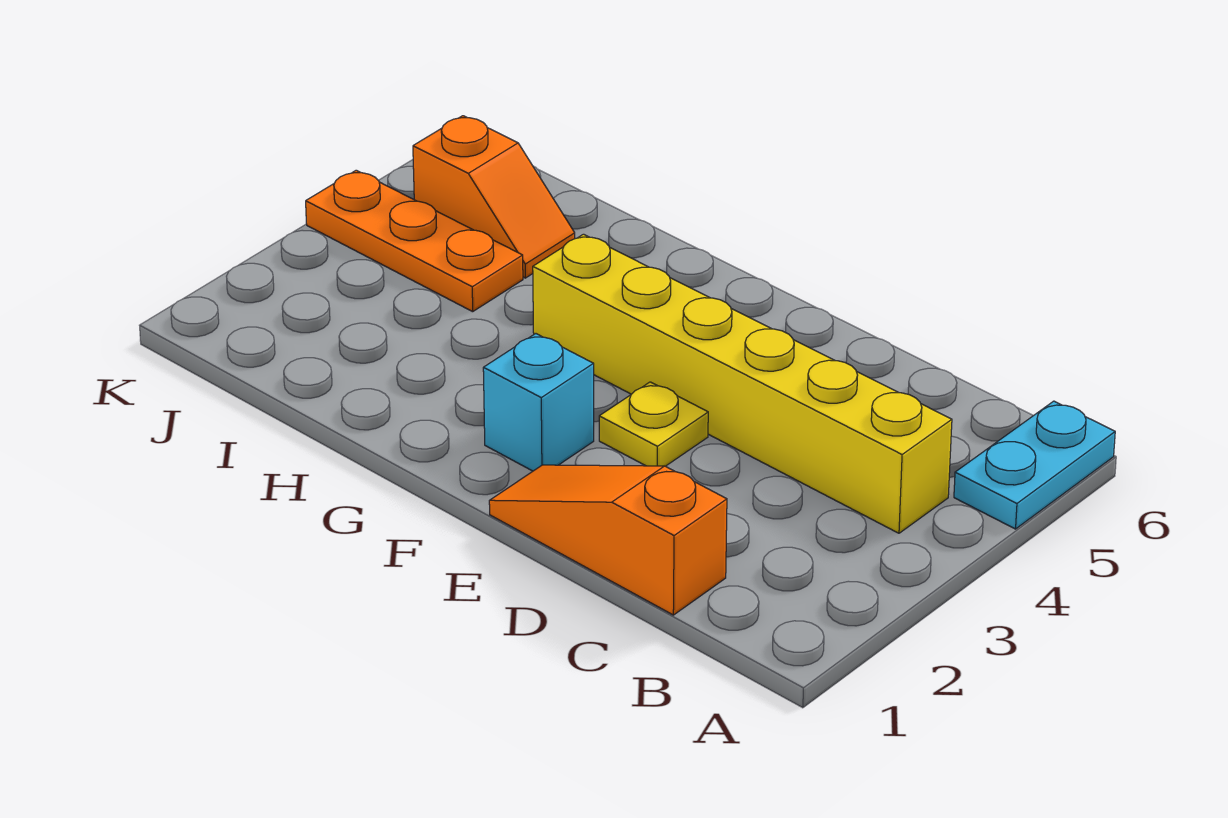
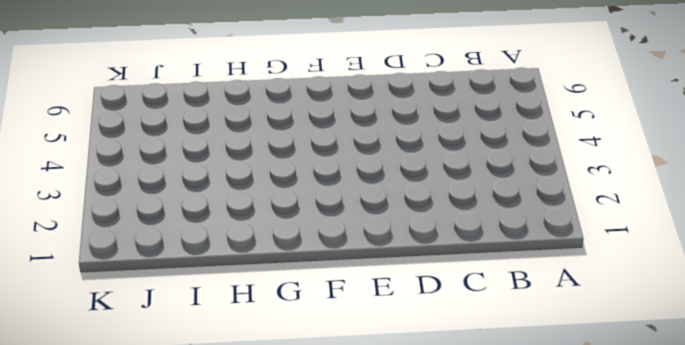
none -> cyan 1x2 plate [954,401,1115,529]
none -> yellow 1x6 brick [533,234,952,533]

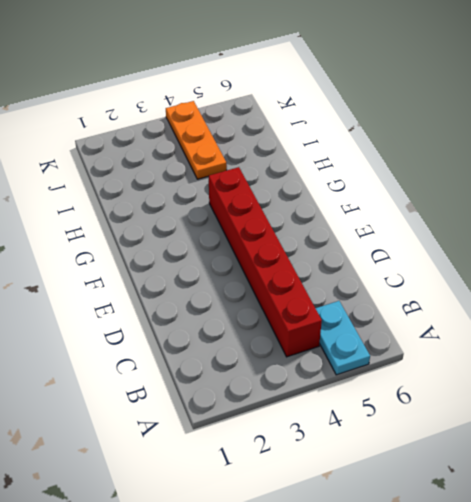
cyan 1x2 plate [315,301,370,375] -> cyan 1x2 plate turned to [954,401,1115,529]
red 1x6 brick [209,167,322,357] -> yellow 1x6 brick [533,234,952,533]
none -> orange 1x3 slope [489,465,727,615]
none -> yellow 1x1 plate [599,382,708,466]

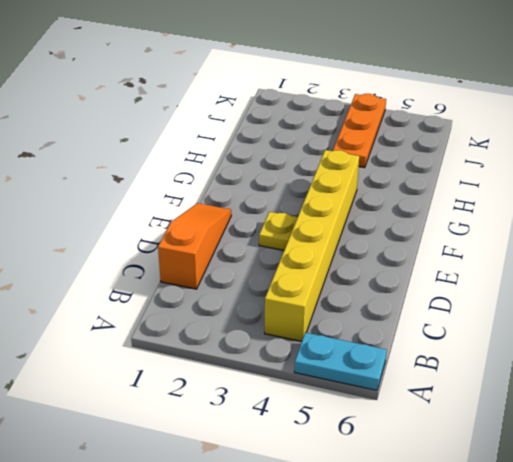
none -> cyan 1x1 brick [483,334,594,471]
none -> orange 1x2 slope [413,116,575,278]

